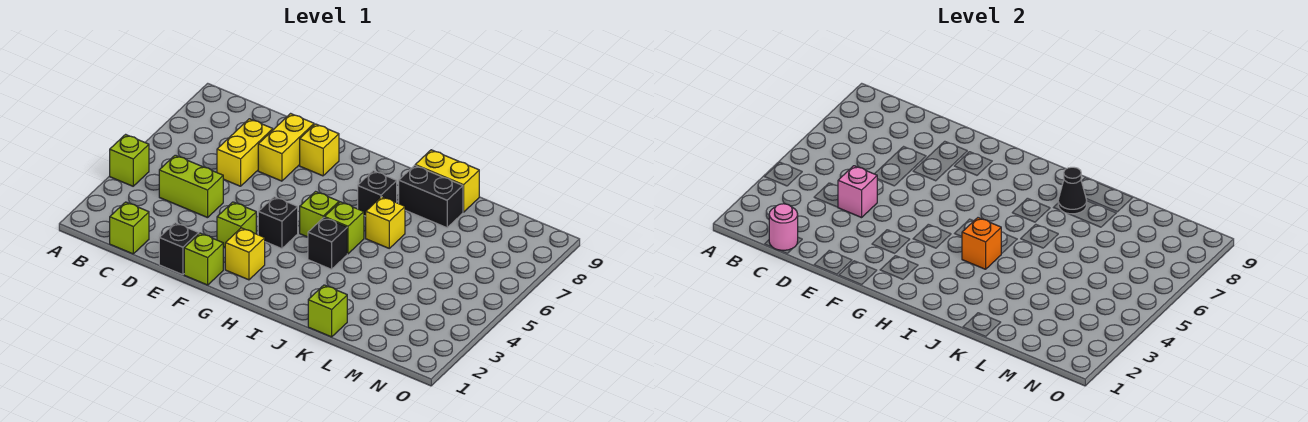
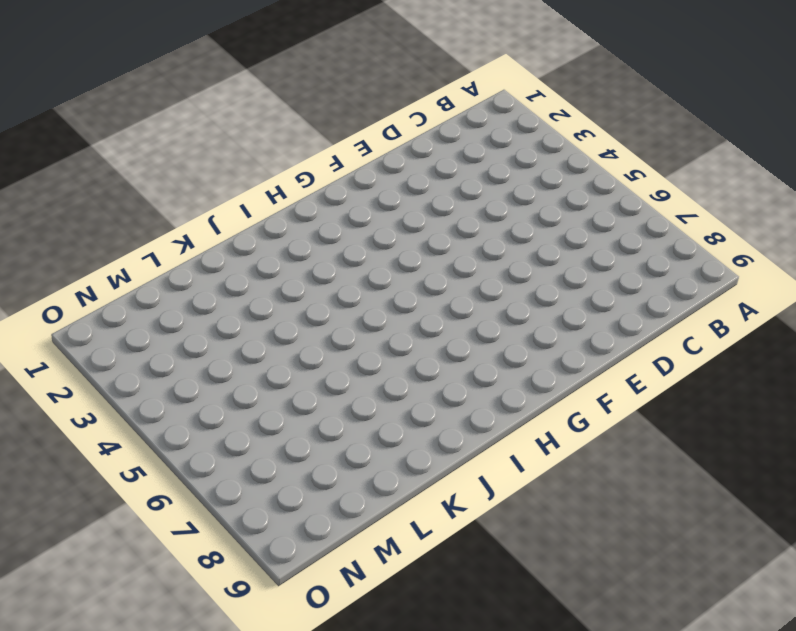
none -> lime 1x1 brick [110,135,149,186]
none -> lime 1x1 brick [110,202,149,254]
none -> lime 1x2 brick [159,155,223,218]

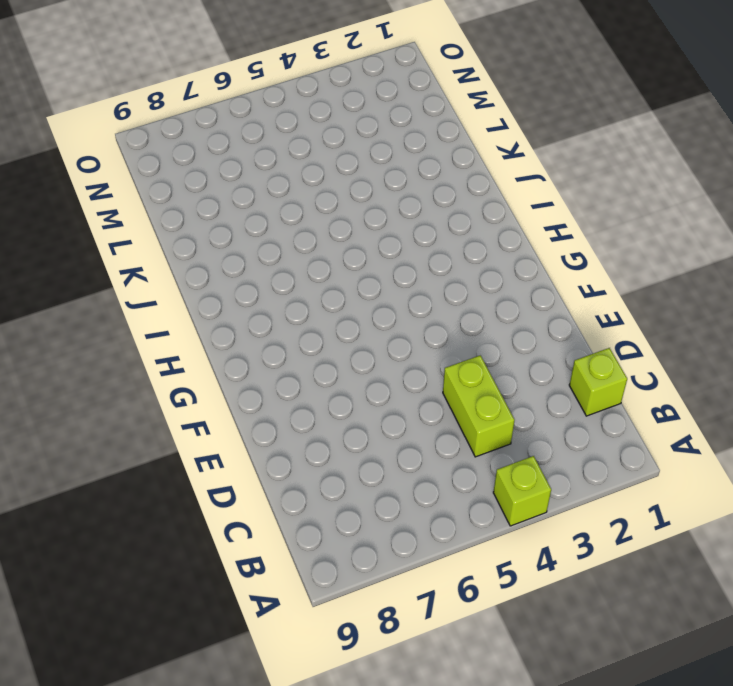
none -> yellow 1x2 brick [217,119,273,186]
none -> black 1x1 brick [159,223,199,275]
none -> yellow 1x2 brick [258,114,314,181]

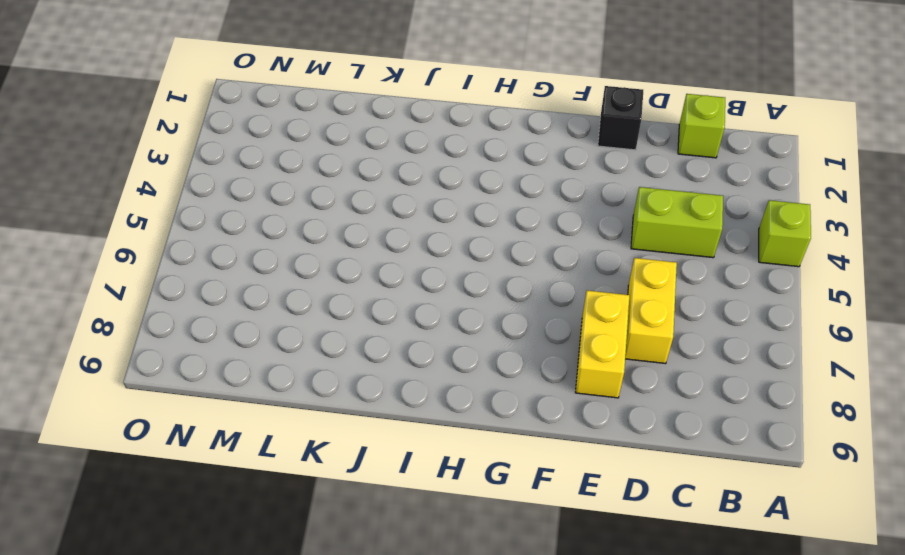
none -> lime 1x1 brick [184,233,223,285]
none -> lime 1x1 brick [217,202,256,247]
none -> yellow 1x1 brick [300,124,339,176]

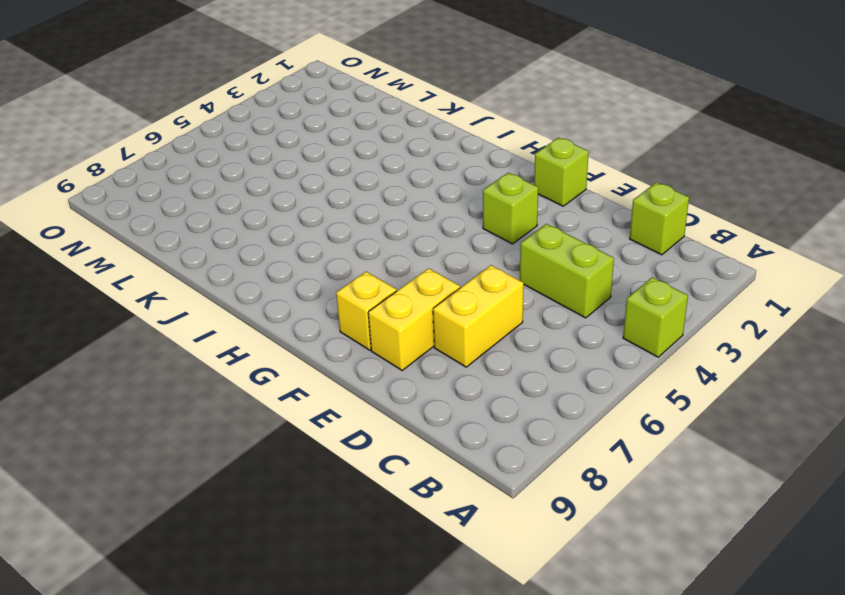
none -> black 1x1 brick [159,223,199,275]
none -> yellow 1x1 brick [225,228,265,280]
none -> black 1x1 brick [258,197,298,249]

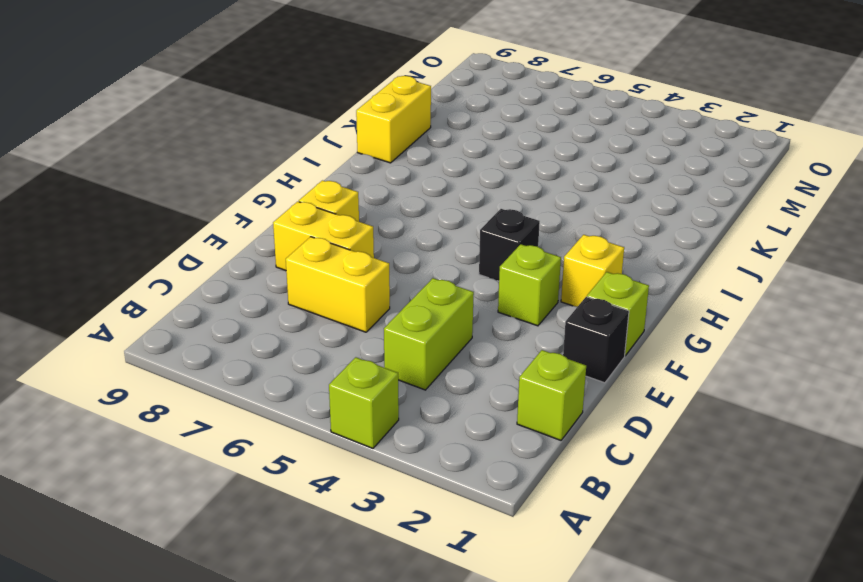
none -> lime 1x1 brick [300,192,339,237]
none -> black 1x1 brick [308,218,347,269]
none -> lime 1x1 brick [325,202,364,254]

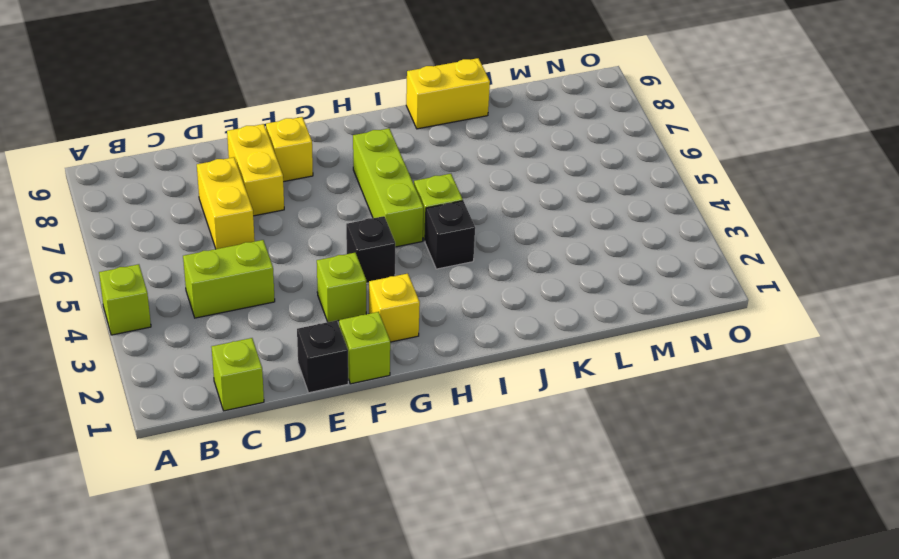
lime 1x3 brick [353,128,423,247] -> lime 1x1 brick [300,192,339,237]
none -> black 1x1 brick [358,171,397,216]
none -> yellow 1x1 brick [366,197,405,248]
none -> black 1x2 brick [399,165,463,228]

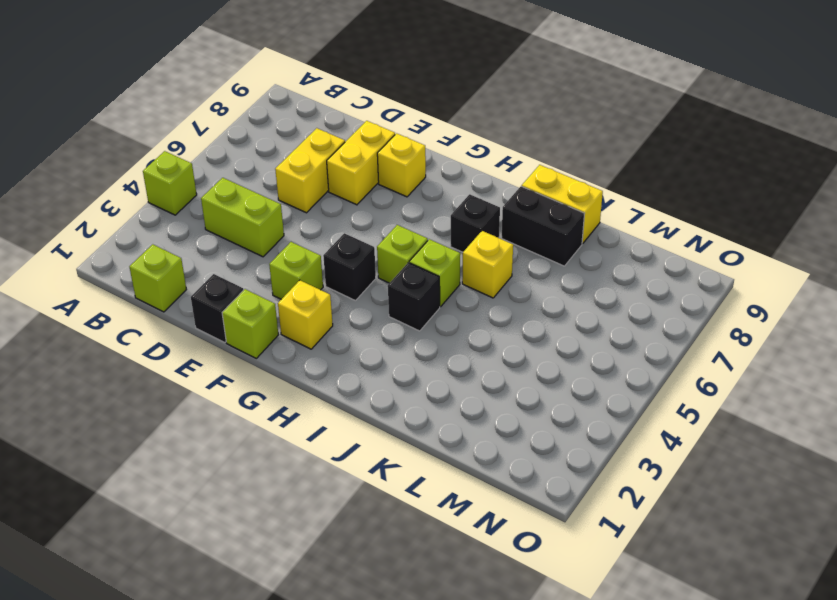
none -> lime 1x1 brick [308,285,347,337]
none -> pink 1x1 round brick [769,204,798,250]
none -> pink 1x1 brick [838,166,877,218]

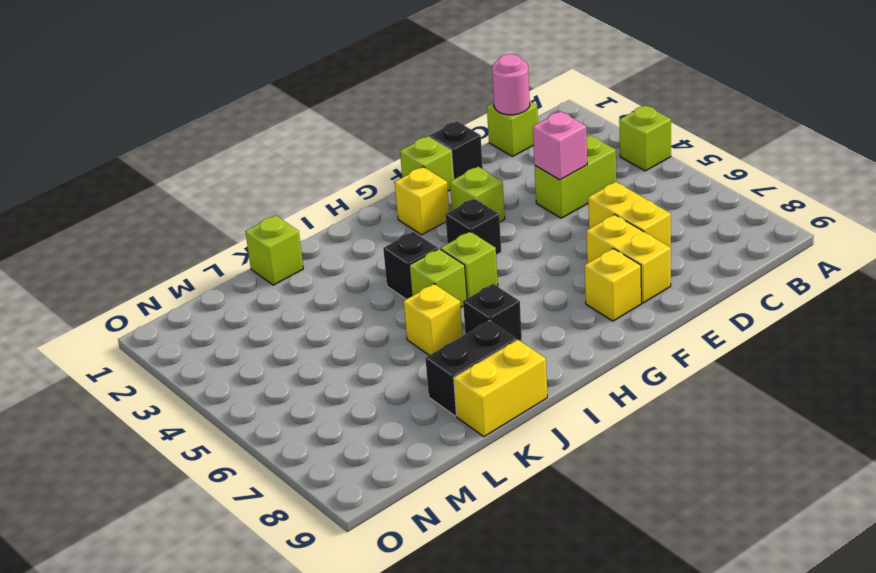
none -> orange 1x1 brick [962,218,1001,269]
none -> black 1x1 cone [1058,167,1087,214]

